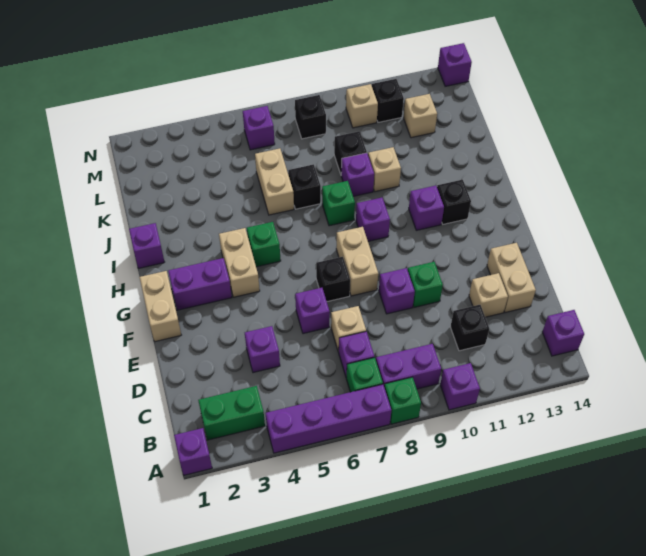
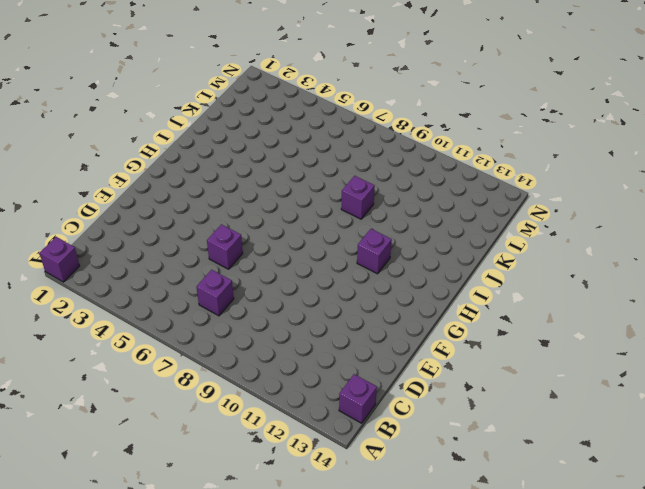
none -> purple 1x4 brick [266,384,391,453]
none -> green 1x1 brick [384,377,421,424]
none -> purple 1x1 brick [440,363,480,410]
none -> green 1x2 brick [198,386,265,440]

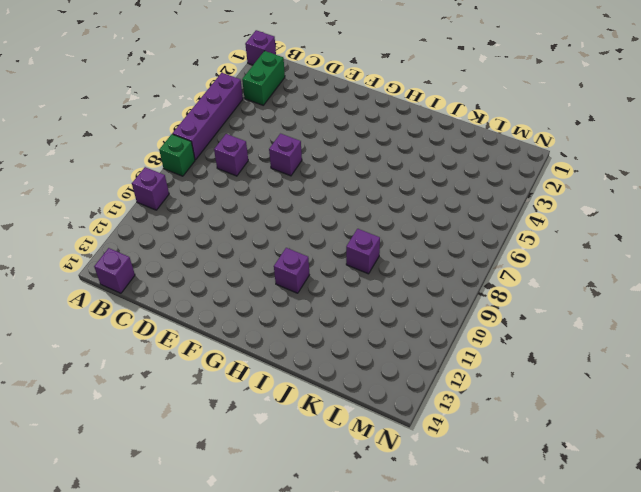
none -> green 1x1 brick [346,357,383,392]
none -> purple 1x2 brick [376,344,441,389]
none -> black 1x1 brick [450,305,489,351]
none -> purple 1x1 brick [245,326,280,373]

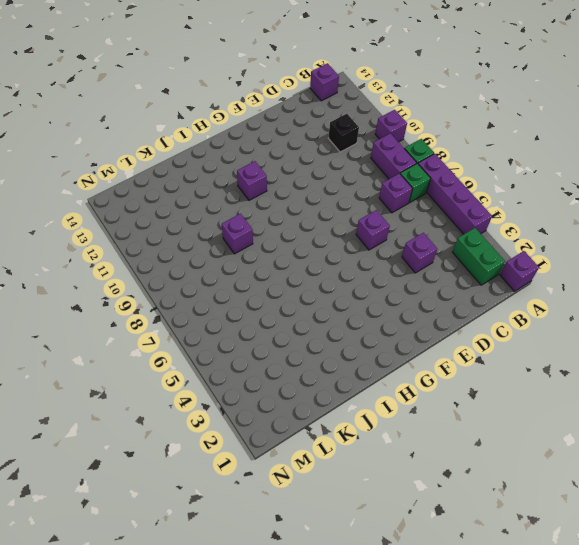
none -> tan 1x1 brick [331,306,366,352]
none -> tan 1x1 brick [469,273,508,317]
none -> tan 1x2 brick [487,243,536,313]
none -> purple 1x1 brick [379,268,415,314]

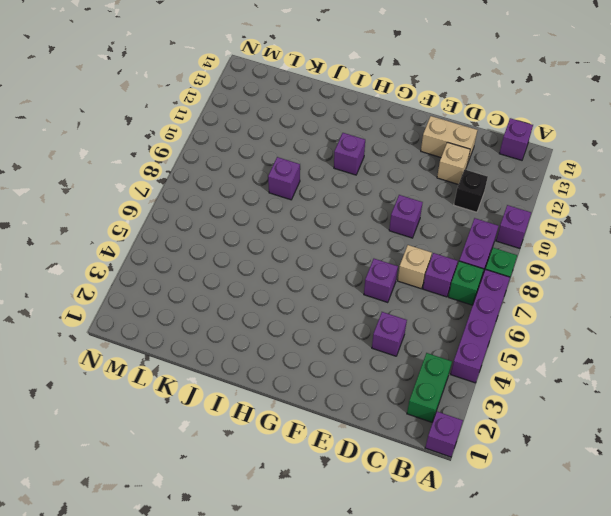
none -> green 1x1 brick [408,262,443,307]
none -> tan 1x2 brick [140,271,181,342]
none -> black 1x1 brick [316,257,350,302]
none -> tan 1x2 brick [336,227,378,296]

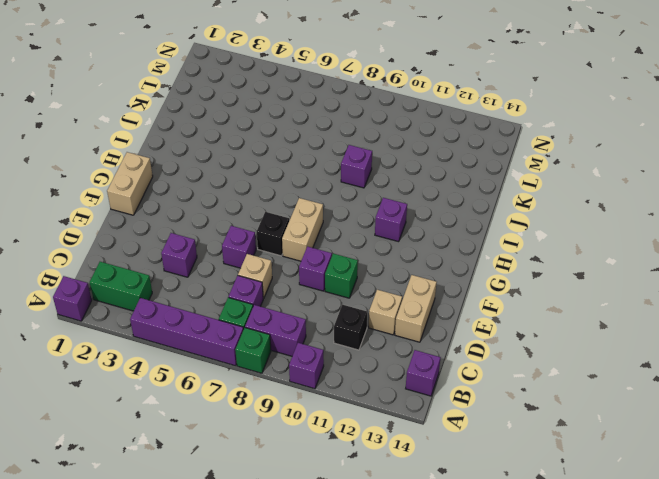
none -> purple 1x2 brick [168,258,232,310]
none -> tan 1x2 brick [219,228,260,297]
none -> green 1x1 brick [247,222,281,267]
none -> purple 1x1 brick [356,198,390,241]

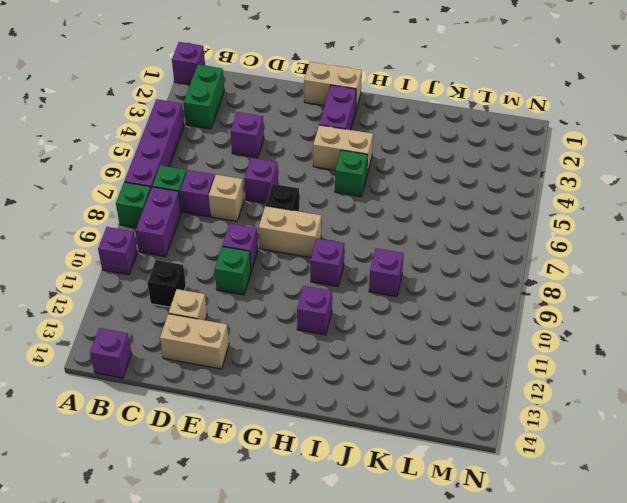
none -> black 1x1 brick [437,180,471,224]
none -> purple 1x1 brick [129,223,164,268]
none -> green 1x1 brick [322,181,355,226]
none -> tan 1x2 brick [255,148,294,215]

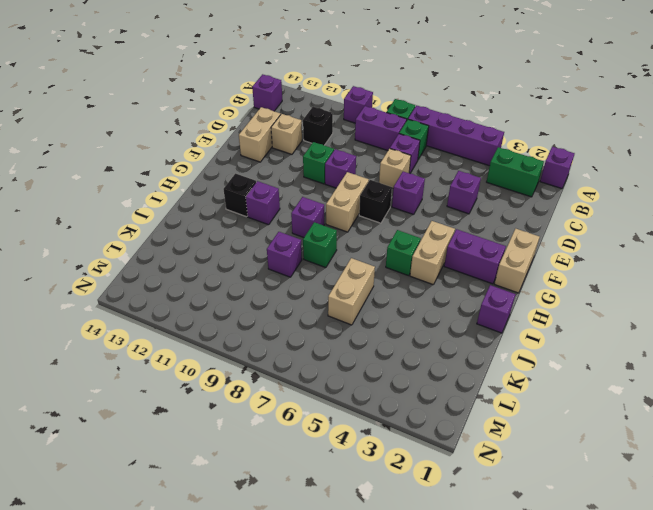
none -> black 1x1 brick [288,164,321,209]
none -> tan 1x1 brick [368,147,401,192]
none -> black 1x1 brick [334,131,367,174]
none -> tan 1x1 brick [404,94,437,138]

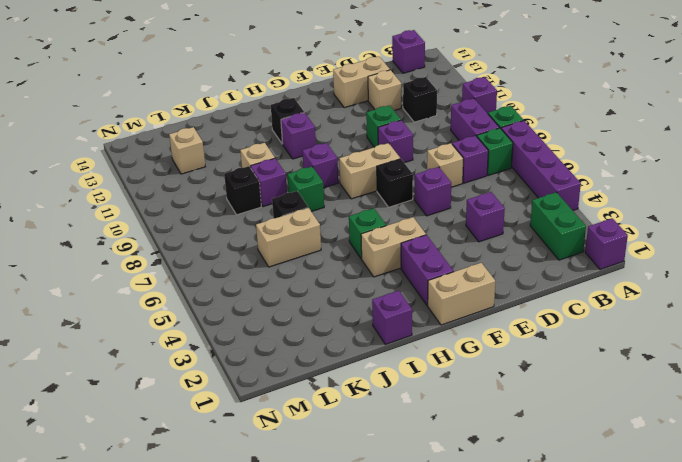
none -> purple 1x1 brick [243,106,275,150]
none -> black 1x1 brick [295,95,326,139]
none -> tan 1x1 brick [346,84,378,128]
none -> black 1x1 brick [372,79,404,122]

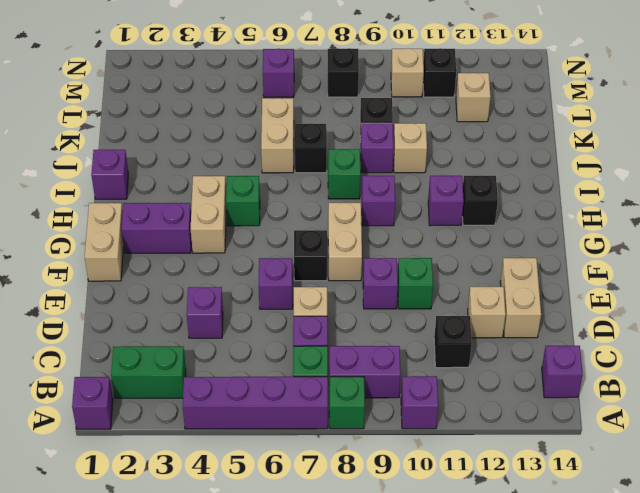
none -> purple 1x1 brick [438,43,472,86]

